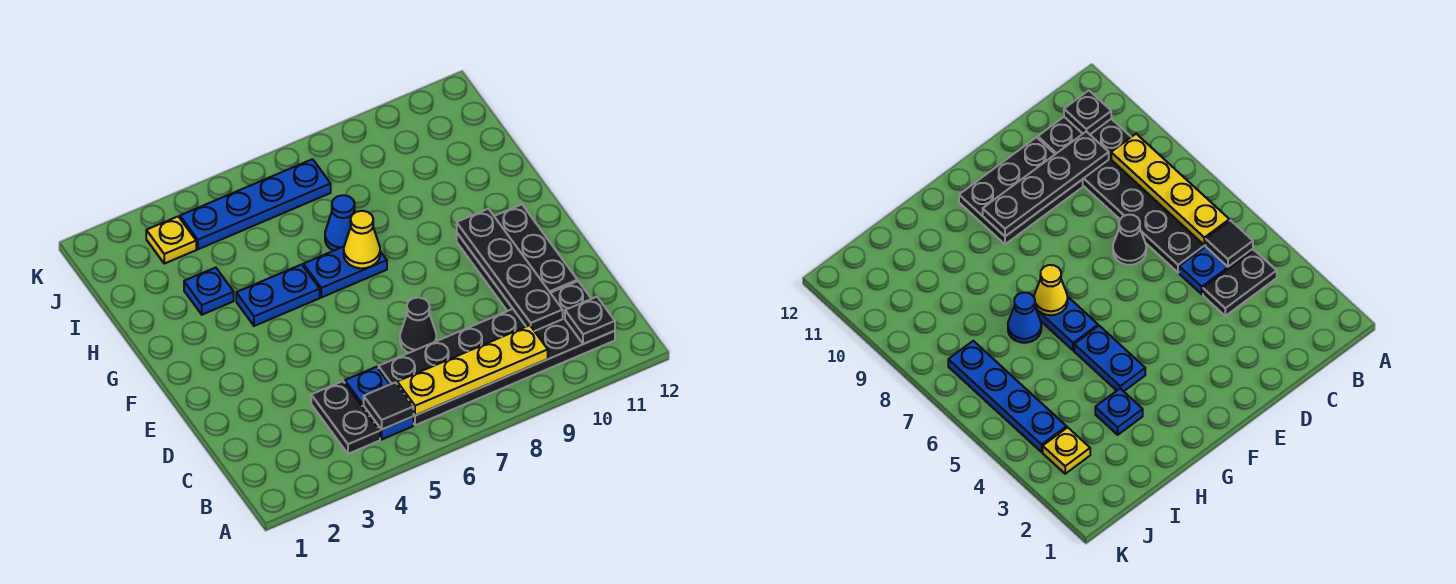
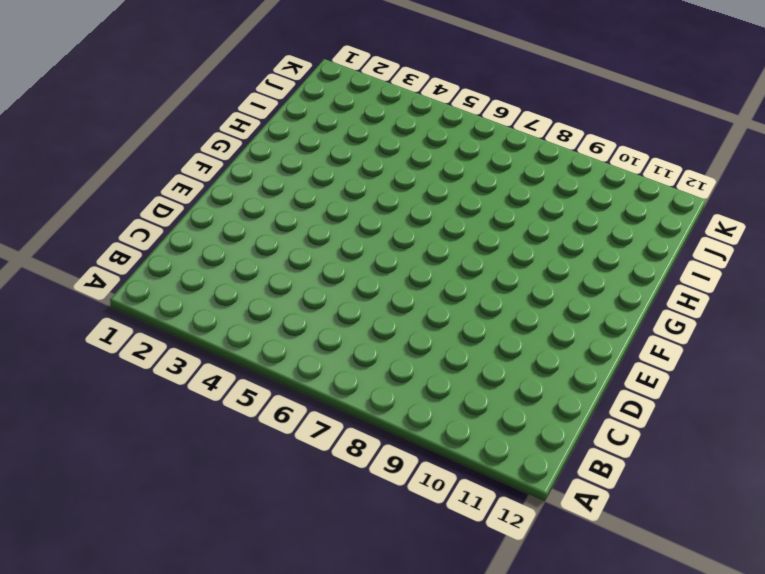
none -> black 1x2 plate [311,381,380,454]
none -> blue 1x2 plate [345,367,413,439]
none -> black 2x6 plate [378,281,615,425]

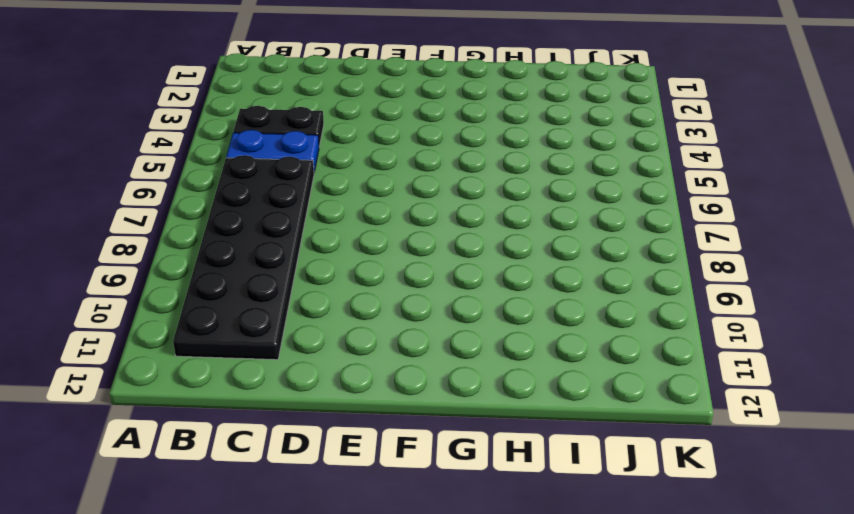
none -> black 1x1 cone [400,297,436,353]
none -> black 2x3 plate [457,204,577,311]
none -> blue 1x2 plate [236,264,320,326]

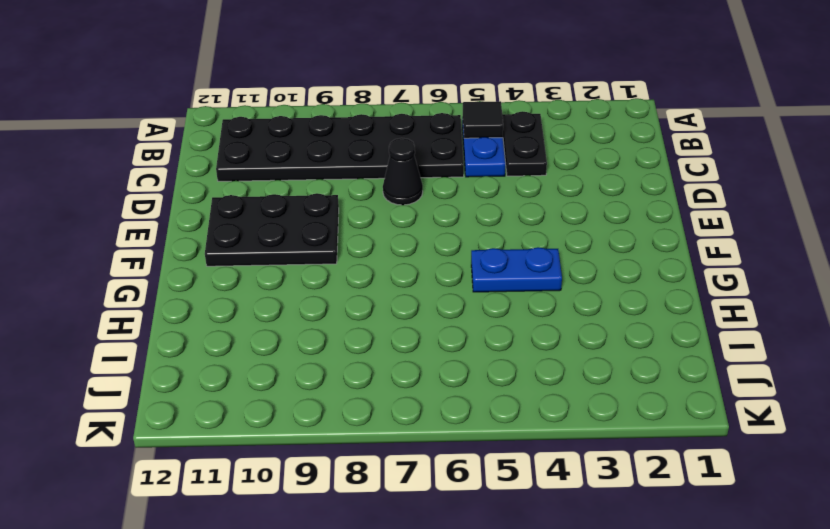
black 2x3 plate [205,193,339,266] -> black 2x3 plate turned to [457,204,577,311]
none -> blue 1x2 plate [303,247,387,297]
none -> blue 1x1 plate [184,268,234,315]
none -> blue 1x1 cone [325,195,355,251]

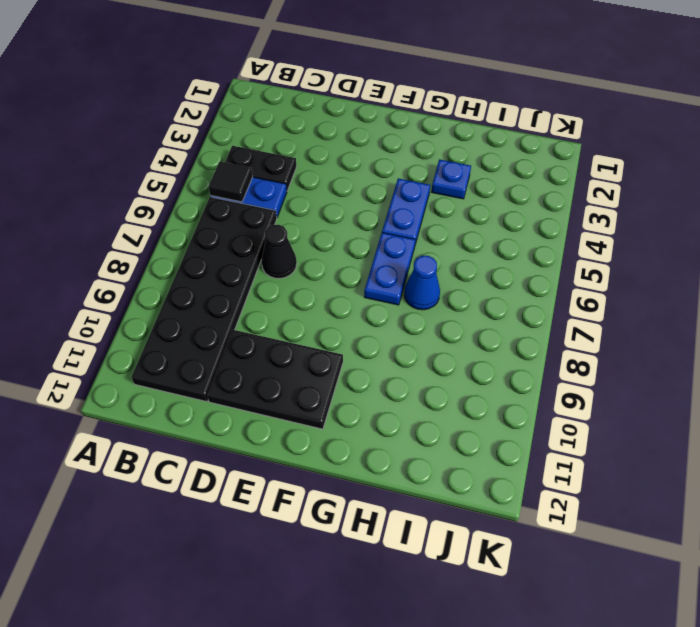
none -> yellow 1x1 plate [146,217,196,264]
none -> blue 1x4 plate [180,159,331,249]
none -> yellow 1x4 plate [397,325,548,415]

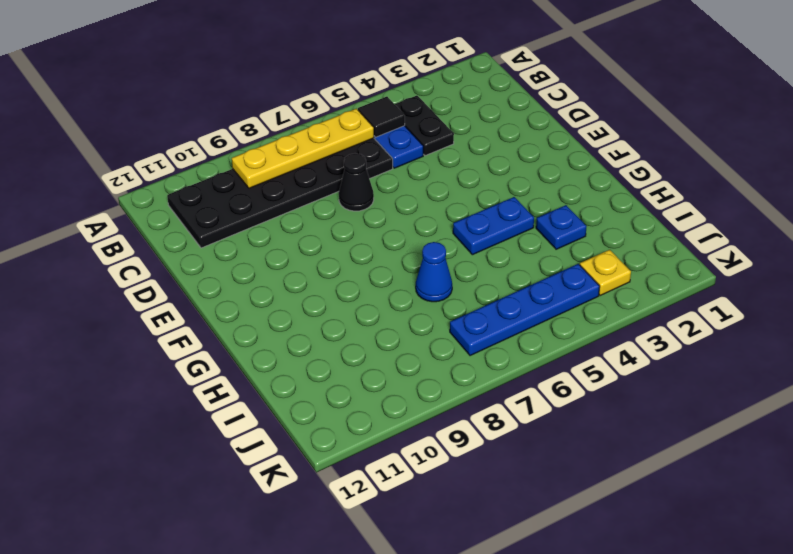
none -> black 2x3 plate [457,204,577,311]
none -> blue 1x2 plate [303,247,387,297]
none -> black 1x1 plate [565,297,615,344]

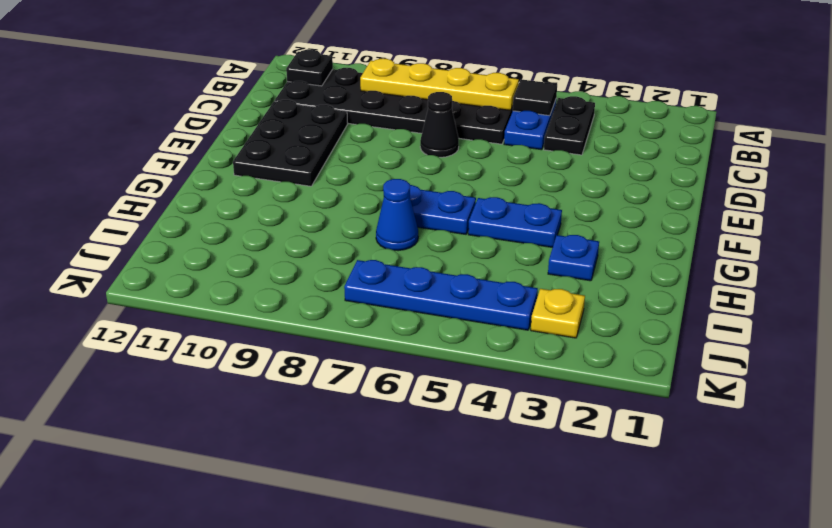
none -> black 1x4 plate [457,209,563,331]
none -> yellow 1x1 cone [344,211,380,268]

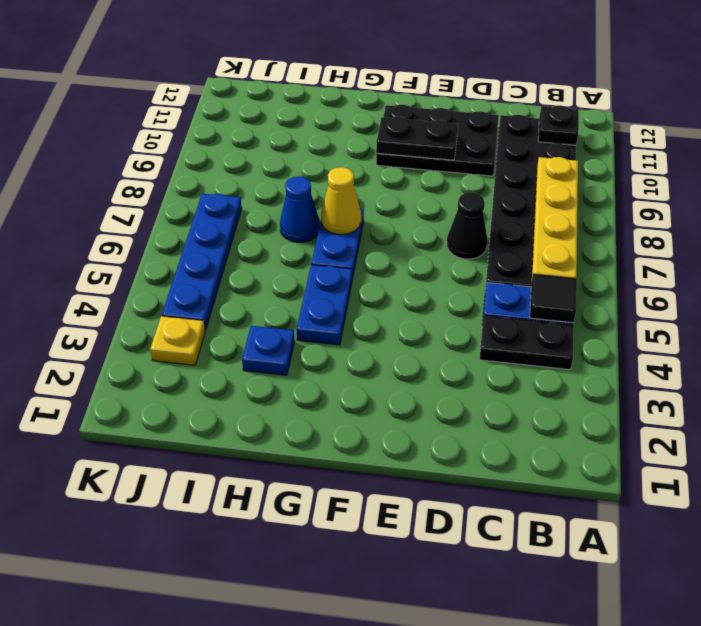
black 1x2 plate [376,116,458,160] -> black 1x4 plate [457,209,563,331]

